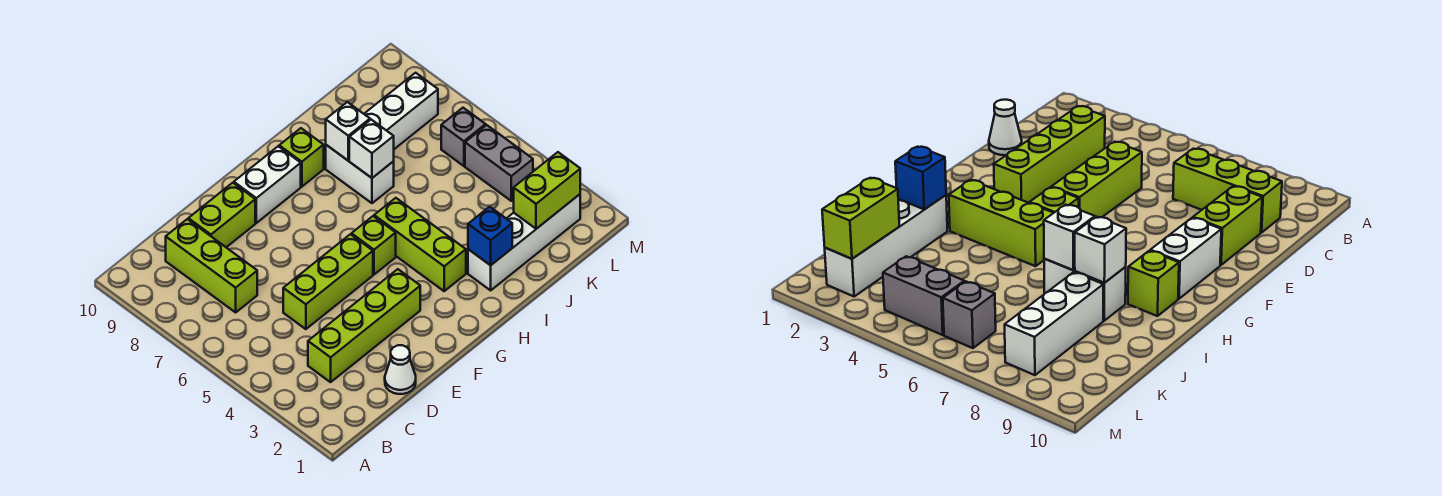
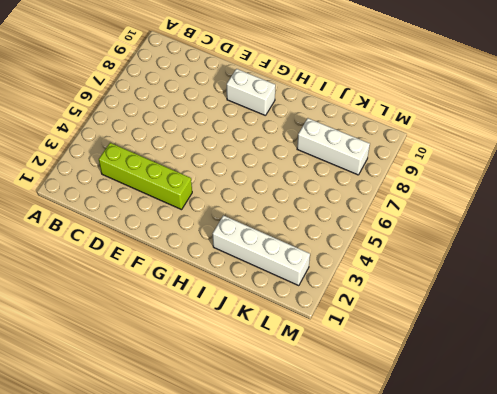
none -> lime 1x3 brick [166,219,257,312]
none -> white 1x1 cone [385,345,416,394]
none -> lime 1x3 brick [283,234,373,329]

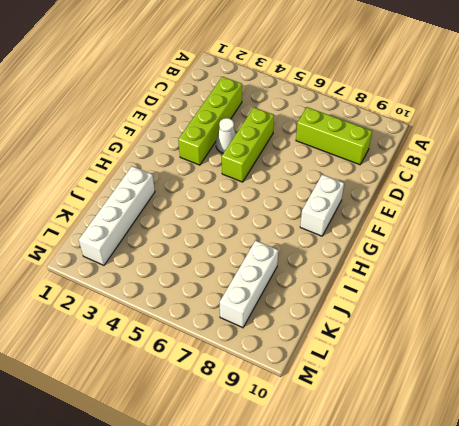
white 1x1 cone [216,118,236,153] -> white 1x1 cone moved to [385,345,416,394]
none -> lime 1x2 brick [188,183,255,247]
none -> lime 1x1 brick [351,216,396,274]
none -> lime 1x3 brick [374,198,466,291]

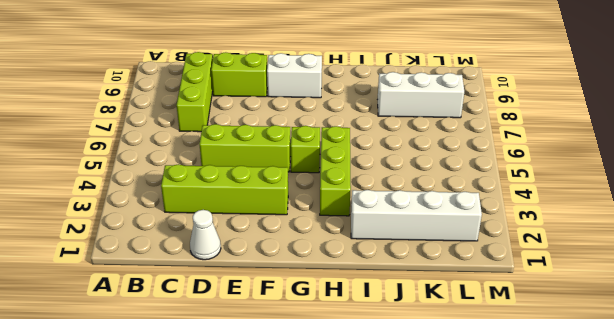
none -> lime 1x1 brick [279,128,324,187]
none -> white 1x2 brick [326,145,394,203]
none -> grey 1x2 brick [465,125,533,201]

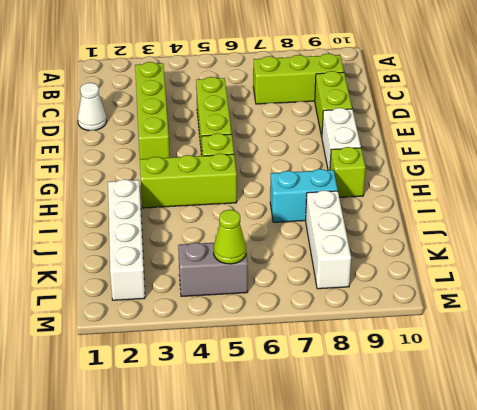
cyan 1x2 brick [270,169,338,222] -> white 1x2 brick [326,145,394,203]
lime 1x1 cone [214,210,246,264] -> none
none -> grey 1x1 brick [441,108,486,166]
none -> blue 1x1 brick [468,207,512,265]
none -> white 1x1 brick [349,120,394,178]

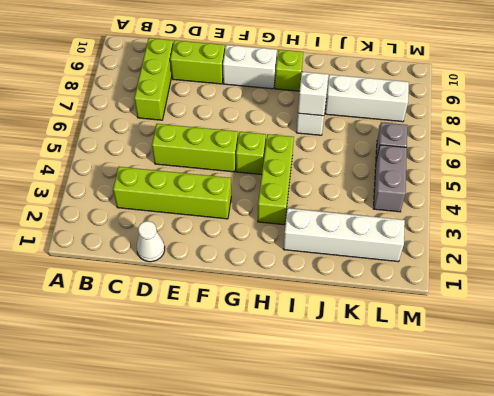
none -> blue 1x1 brick [468,207,512,265]
none -> white 1x1 brick [326,102,370,160]
none -> lime 1x2 brick [514,152,580,229]

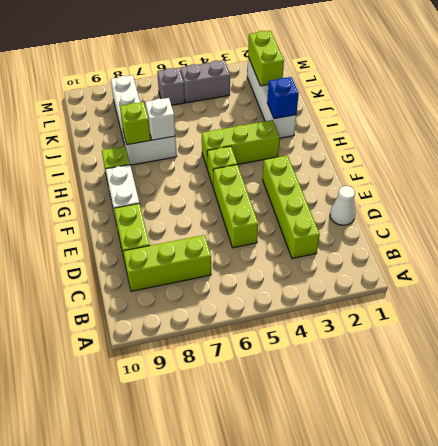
lime 1x1 brick [120,102,151,145] -> white 1x1 brick [326,102,370,160]

